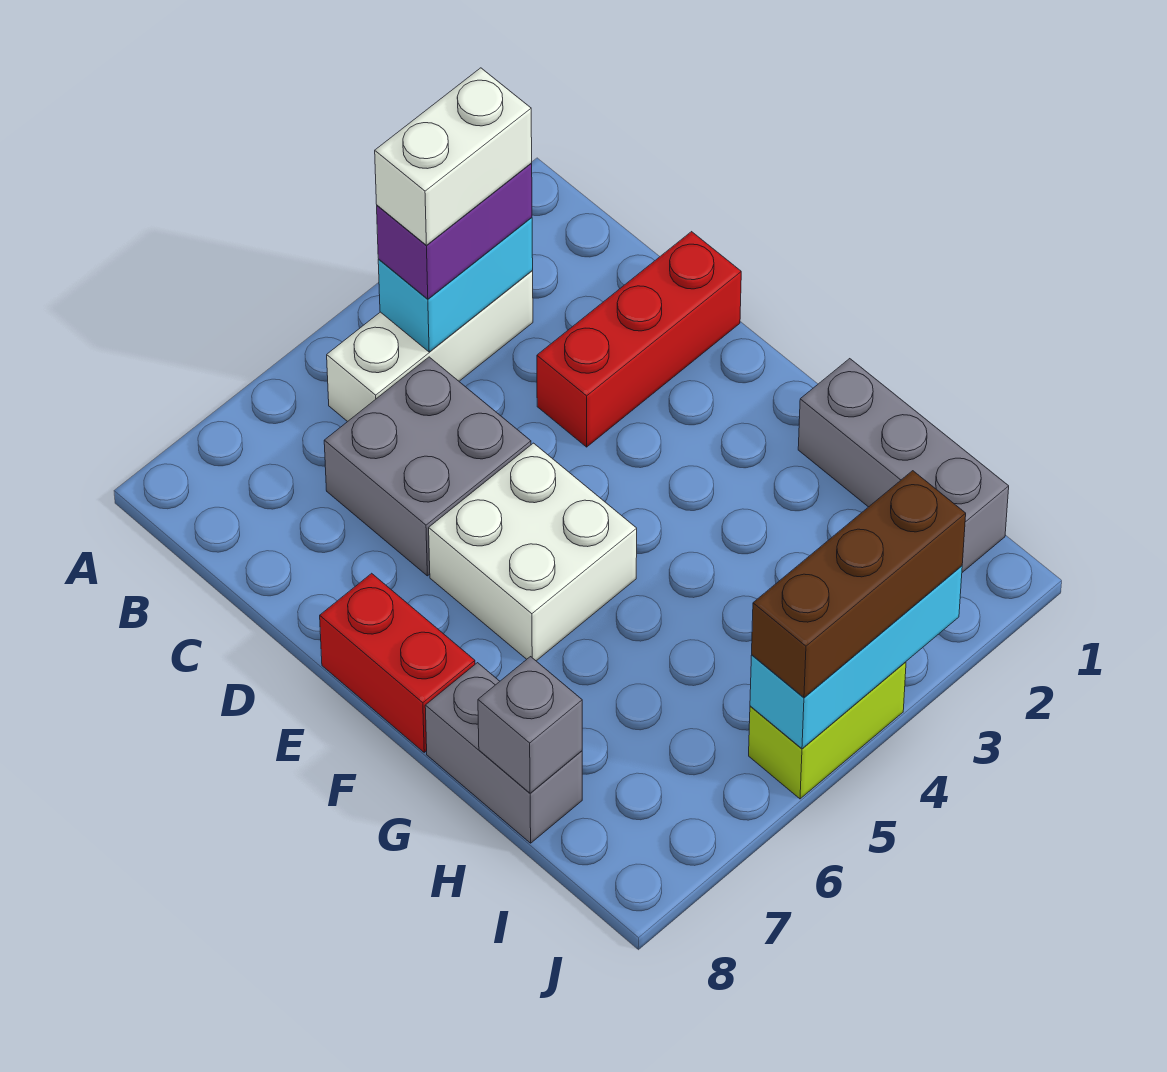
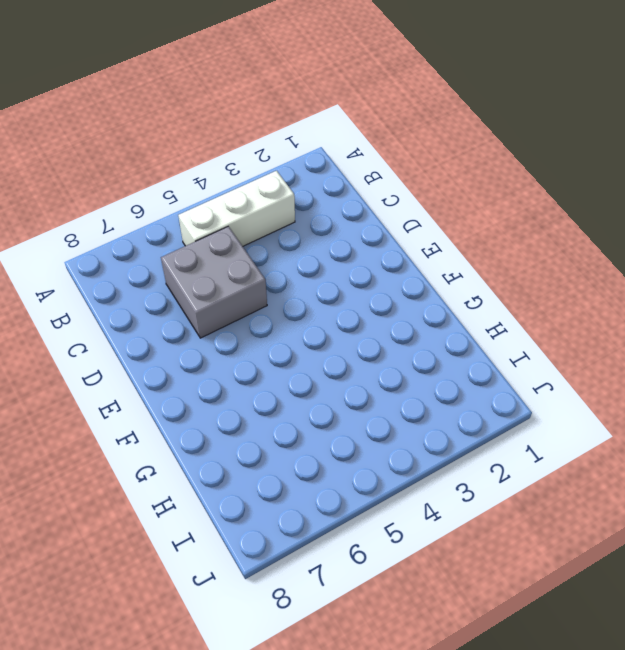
none -> red 1x3 brick [537,232,741,447]
none -> white 2x2 brick [429,443,637,661]
none -> red 1x2 brick [320,573,475,752]

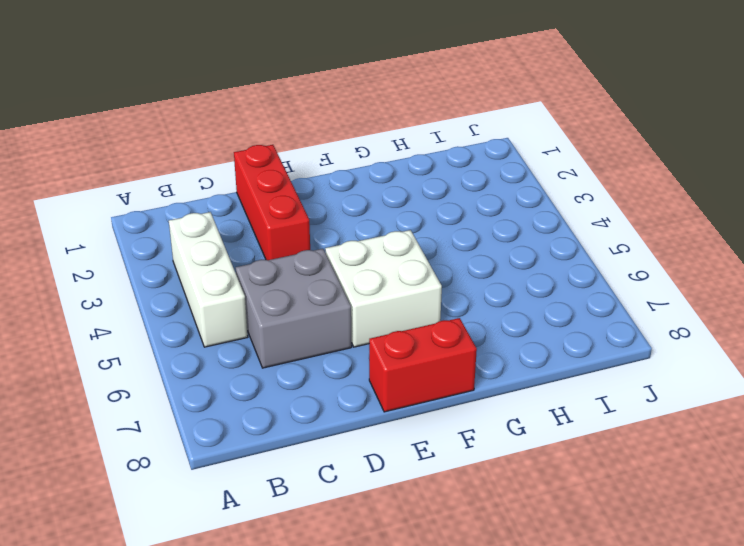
none -> grey 1x3 brick [798,359,1009,572]
none -> grey 1x2 brick [425,663,582,843]
none -> lime 1x2 brick [749,662,906,799]

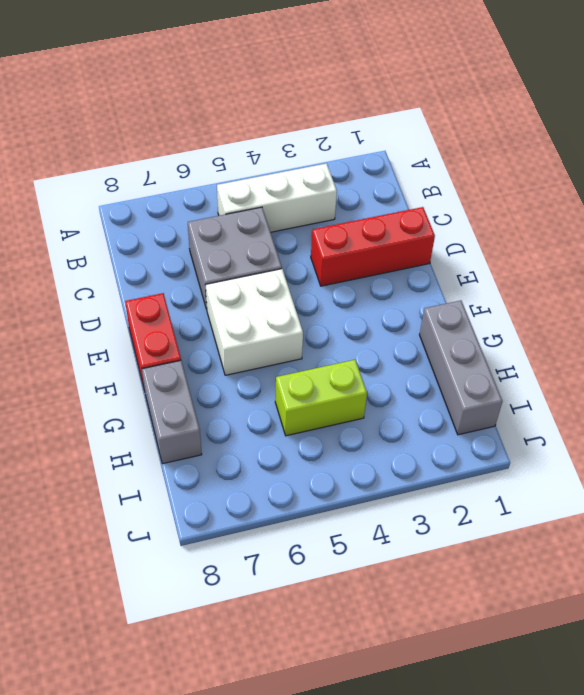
lime 1x2 brick [275,360,367,436] -> lime 1x2 brick moved to [749,662,906,799]
none -> cyan 1x2 brick [378,217,533,352]
none -> grey 1x1 brick [478,657,582,793]
none -> cyan 1x3 brick [750,566,962,749]

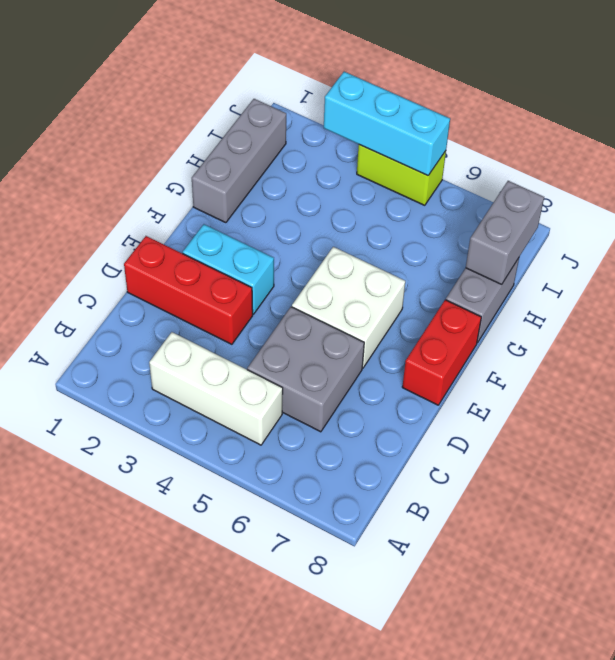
cyan 1x2 brick [183,224,274,314] -> cyan 1x2 brick moved to [378,217,533,352]
grey 1x2 brick [466,181,544,284] -> grey 1x1 brick [478,657,582,793]
none -> purple 1x2 brick [377,163,532,299]
none -> brown 1x3 brick [752,471,966,697]
none -> white 1x2 brick [375,68,532,246]

